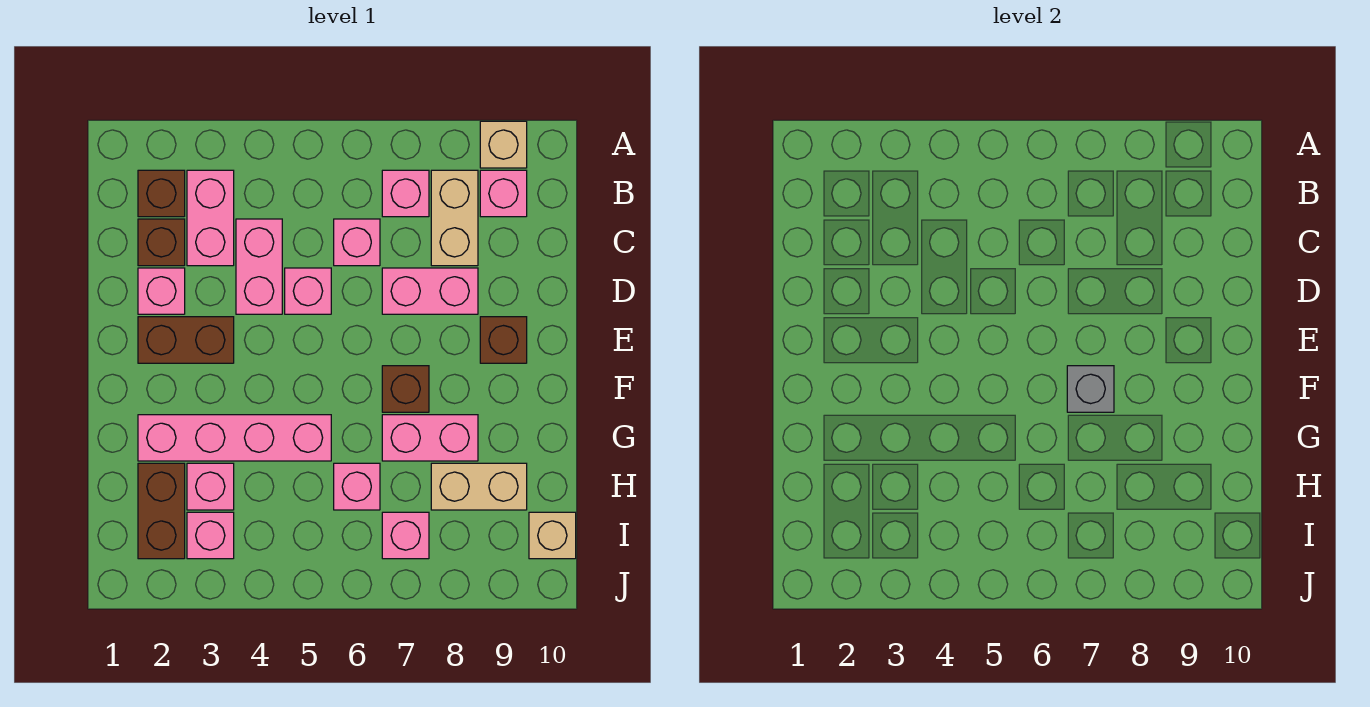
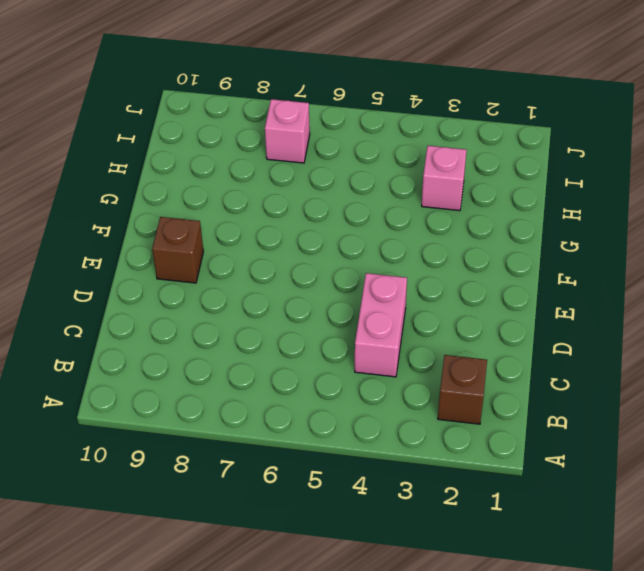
none -> tan 1x1 brick [480,121,527,168]
none -> pink 1x2 brick [187,170,234,266]
none -> pink 1x1 brick [382,170,429,217]

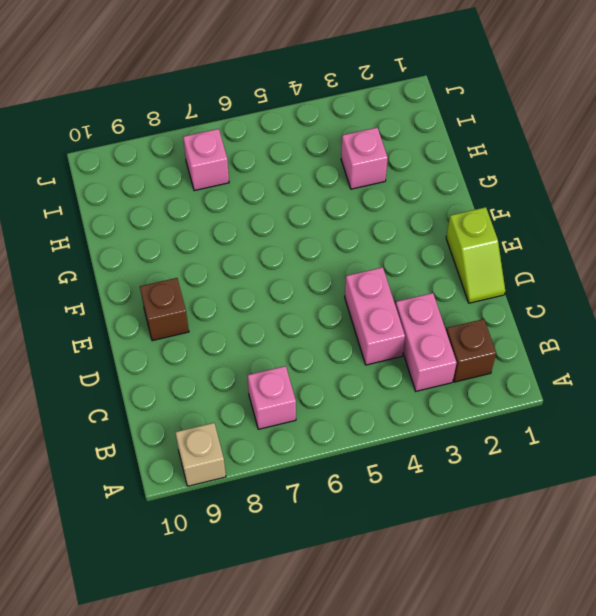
lime 1x2 slope [446,207,505,303] -> none
none -> tan 1x2 brick [431,170,478,266]
none -> pink 1x1 brick [480,170,527,217]
none -> brown 1x1 brick [138,219,185,266]

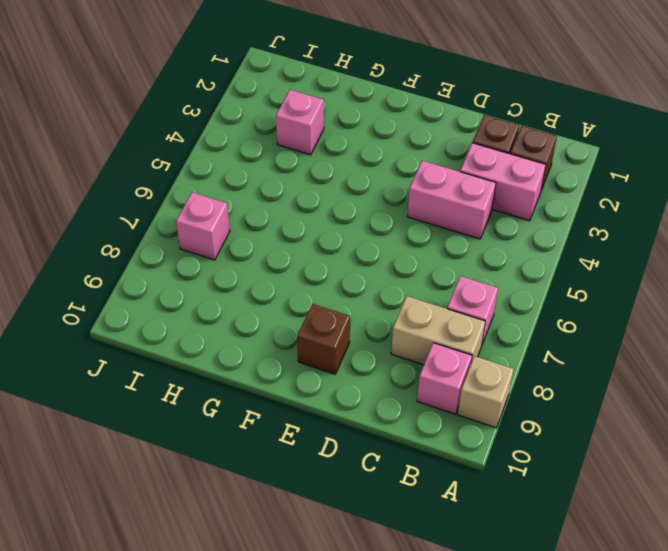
none -> pink 1x1 brick [334,219,380,266]
none -> pink 1x1 brick [138,268,185,314]
none -> pink 1x1 brick [285,268,331,314]

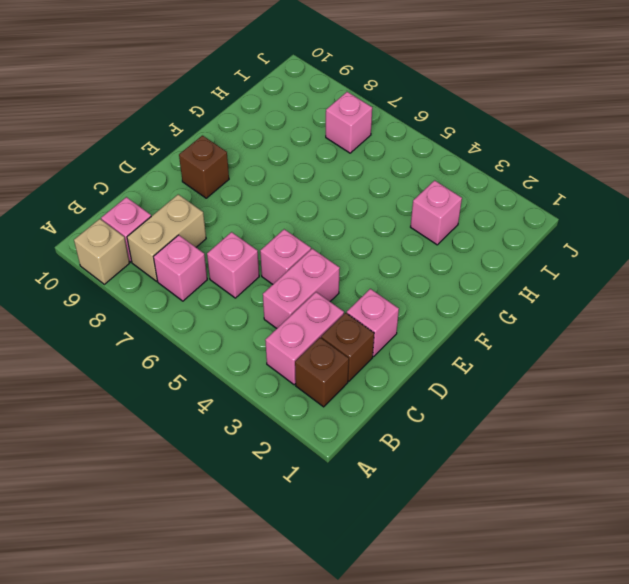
none -> pink 1x2 brick [382,268,478,314]
none -> brown 1x2 brick [138,317,234,363]
none -> brown 1x1 brick [382,366,429,412]

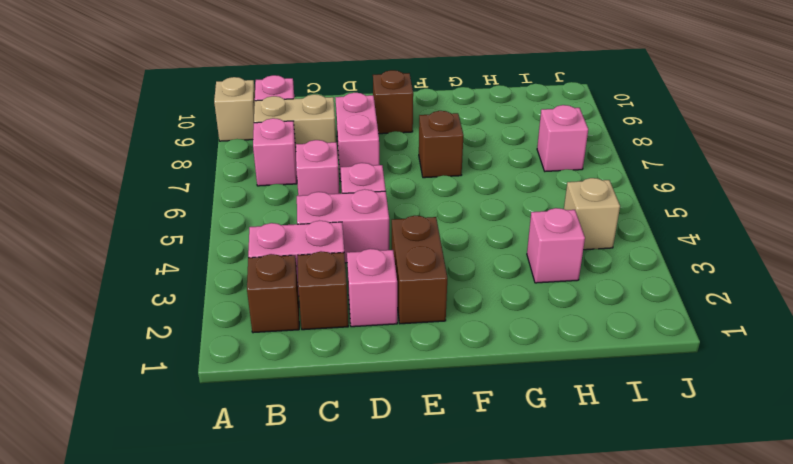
tan 1x1 brick [564,178,620,250] -> tan 1x1 brick moved to [529,512,576,559]
none -> pink 1x4 brick [138,415,331,461]
none -> pink 1x2 brick [382,415,478,461]
none -> brown 1x2 brick [138,463,185,559]

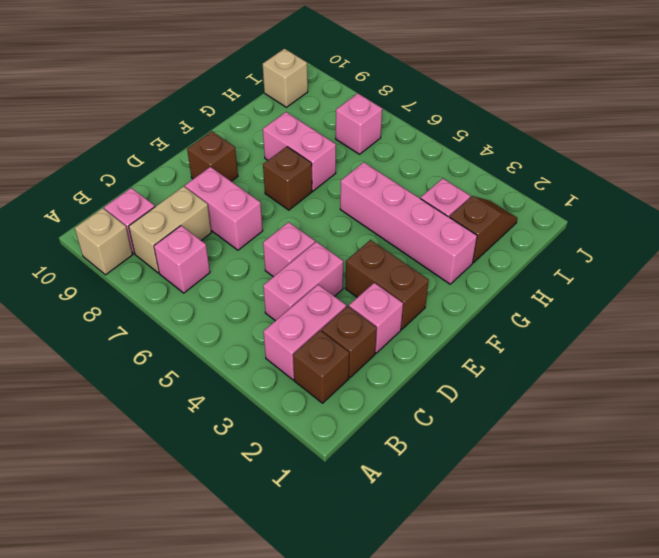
brown 1x2 slope [450,196,517,263] -> brown 1x2 brick [138,463,185,559]
none -> pink 1x1 brick [334,219,380,266]
none -> pink 1x1 brick [334,463,380,510]
none -> tan 1x2 brick [431,463,527,510]

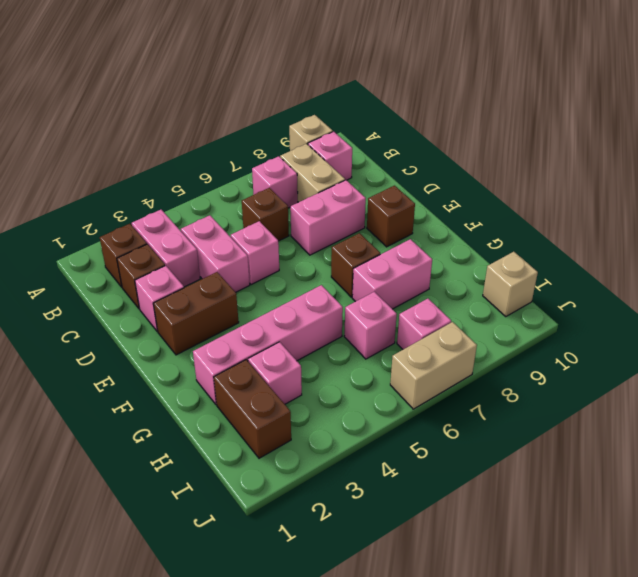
brown 1x1 brick [242,188,289,241] -> pink 1x1 brick [334,219,380,266]
tan 1x2 brick [390,322,477,409] -> tan 1x2 brick moved to [431,463,527,510]
none -> pink 1x1 brick [187,512,234,559]
none -> grey 1x1 brick [1067,366,1114,412]

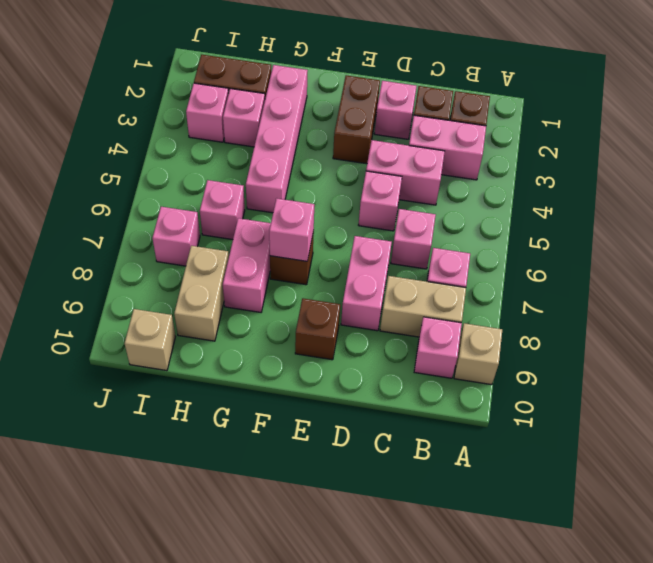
pink 1x1 brick [269,198,314,261] -> grey 1x1 brick [1067,366,1114,412]

